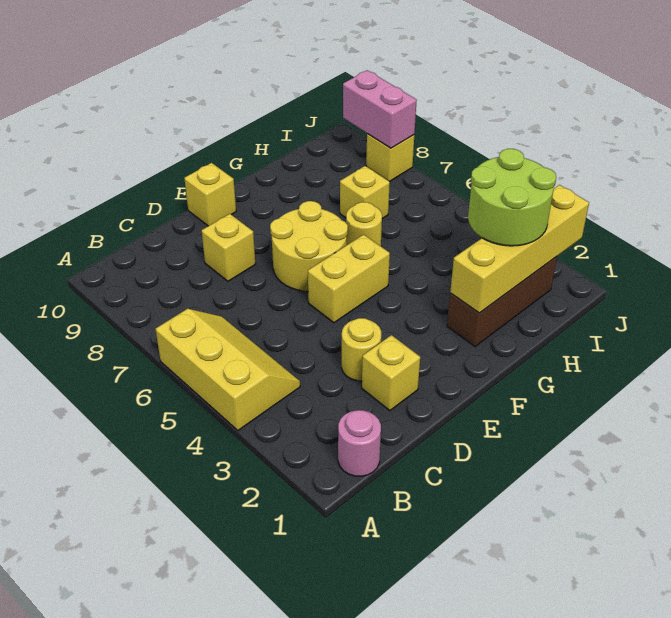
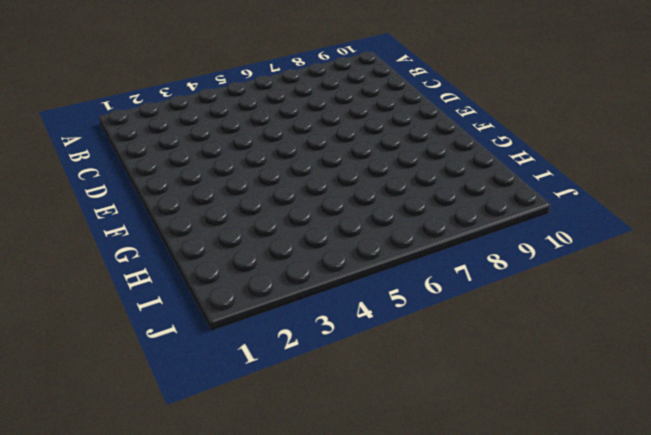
none -> yellow 2x3 slope [156,309,300,430]
none -> pink 1x1 round brick [338,410,381,476]
none -> yellow 1x1 brick [362,335,420,411]

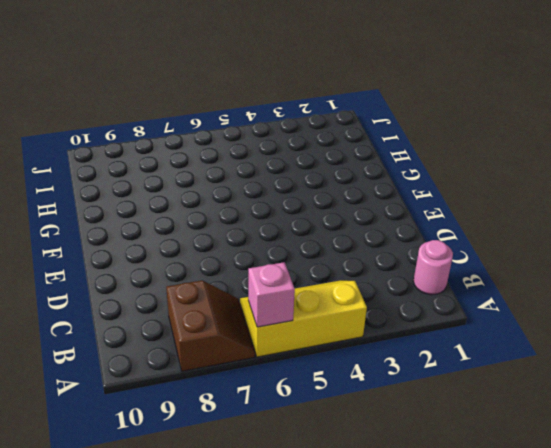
pink 1x1 brick [248,262,295,327] -> none
brown 2x2 slope [166,280,255,371] -> none
none -> yellow 1x1 brick [362,335,420,411]
none -> yellow 1x1 round brick [342,318,381,381]
none -> yellow 1x1 brick [202,214,255,281]

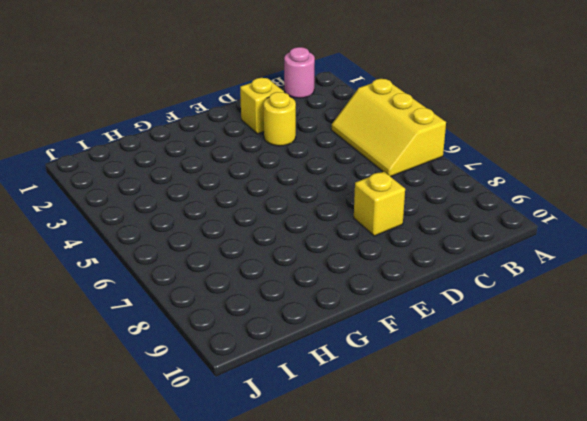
none -> yellow 1x2 brick [308,235,390,323]
none -> yellow 2x2 round brick [270,201,348,291]
none -> yellow 1x1 brick [184,163,236,226]

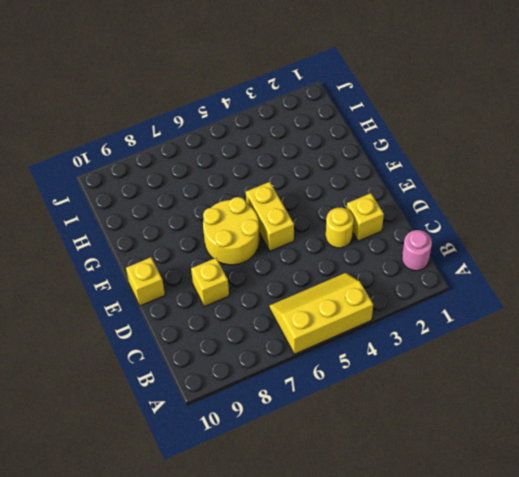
none -> brown 1x3 brick [447,257,557,346]
none -> yellow 1x1 round brick [346,202,382,246]
none -> yellow 1x1 brick [340,166,390,219]

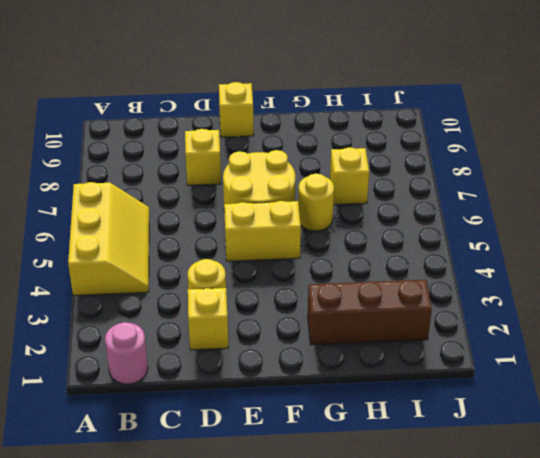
none -> yellow 1x1 brick [366,134,414,182]
none -> yellow 1x4 brick [450,185,589,313]
none -> pink 1x2 brick [343,70,417,148]

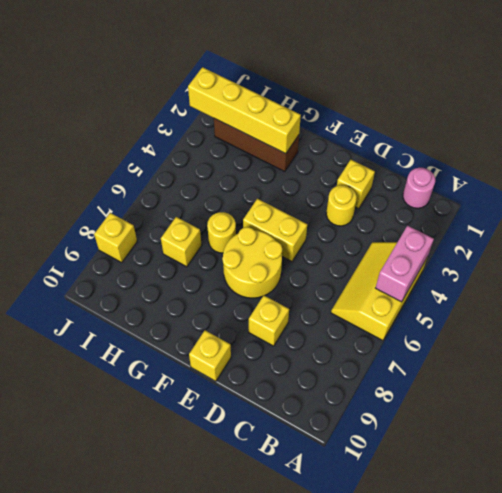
pink 1x2 brick [376,226,434,302] -> pink 1x2 brick moved to [343,70,417,148]
none -> lime 2x2 round brick [468,149,556,246]

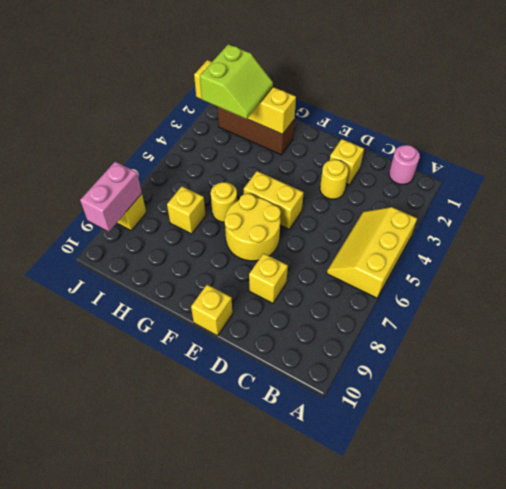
lime 2x2 slope [200,44,273,119] -> lime 2x2 round brick [468,149,556,246]

